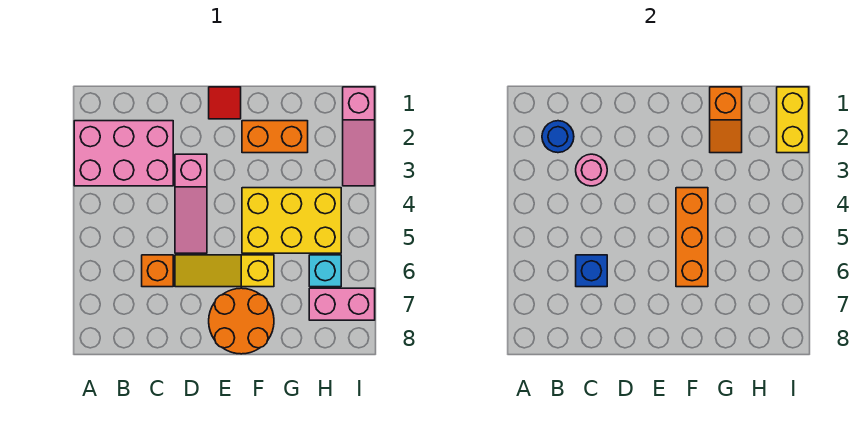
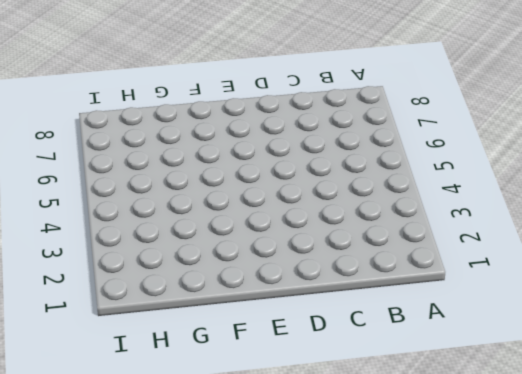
none -> pink 2x3 brick [74,121,173,186]
none -> orange 1x1 brick [142,255,173,287]
none -> pink 1x3 slope [175,154,207,253]

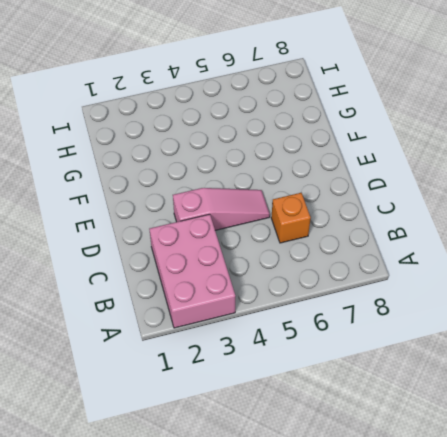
none -> yellow 1x3 slope [175,255,274,287]
none -> red 1x1 tile [209,87,241,119]
none -> orange 2x2 round brick [209,288,274,354]

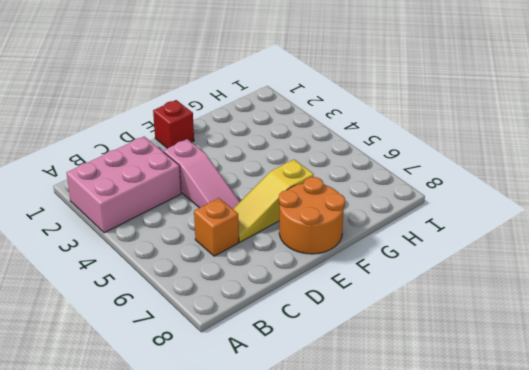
red 1x1 brick [153,100,194,148] -> red 1x1 tile [209,87,241,119]
none -> orange 1x2 brick [242,121,308,153]
none -> yellow 2x3 brick [242,188,341,253]
none -> cyan 1x1 brick [309,255,341,287]

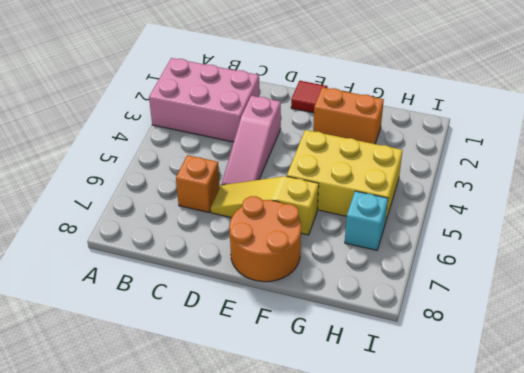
none -> pink 1x2 brick [309,288,375,320]
none -> pink 1x3 slope [343,87,375,186]
none -> blue 1x1 round brick [542,121,574,153]

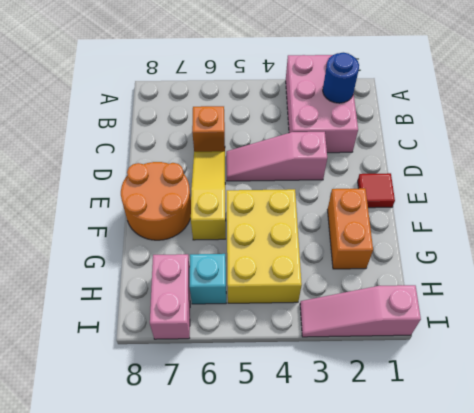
none -> pink 1x1 round brick [576,154,607,186]
none -> blue 1x1 brick [576,255,607,287]
none -> orange 1x3 brick [676,188,708,287]

